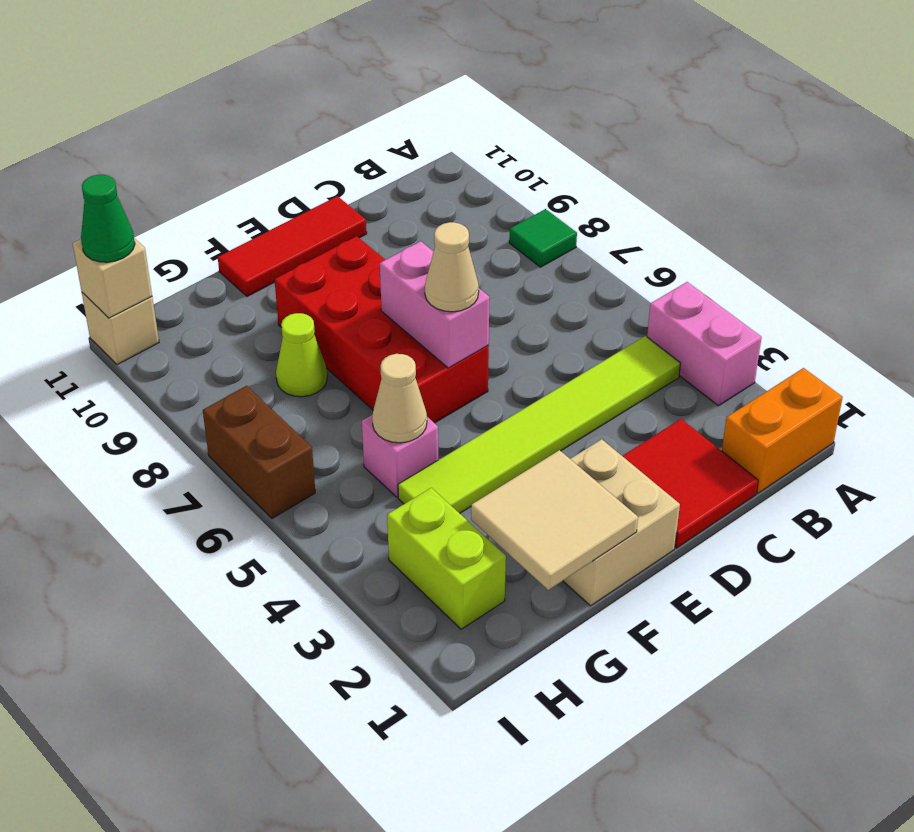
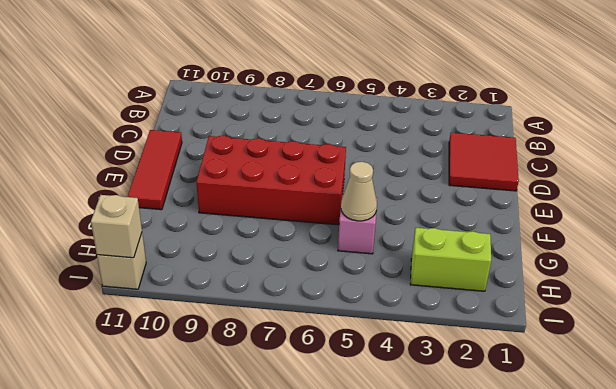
none -> orange 1x2 brick [722,368,843,493]
none -> pink 1x2 brick [647,282,762,406]
none -> green 1x1 tile [509,209,577,267]

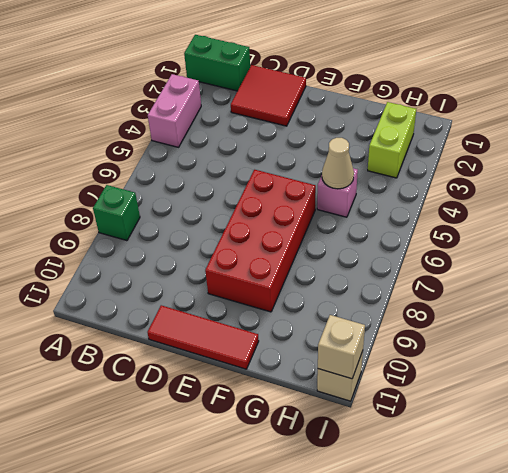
green 1x2 brick [184,35,250,91] -> orange 1x2 brick [722,368,843,493]
green 1x1 brick [93,185,140,241] -> green 1x1 tile [509,209,577,267]
none -> lime 1x6 tile [398,336,681,513]
none -> tan 2x2 brick [563,439,680,606]
none -> lime 1x1 cone [276,313,327,397]

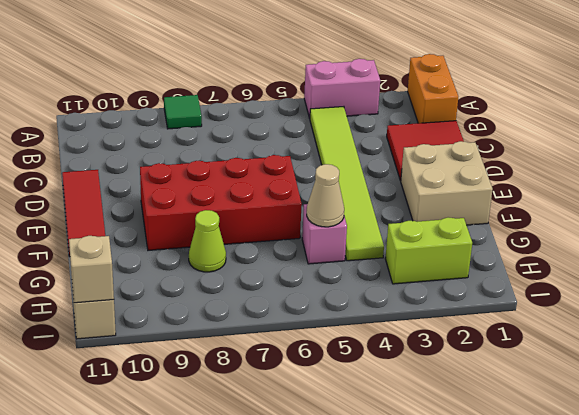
none -> brown 1x2 brick [203,386,315,518]
none -> pink 1x2 brick [380,241,489,368]
none -> tan 2x2 tile [471,450,638,590]

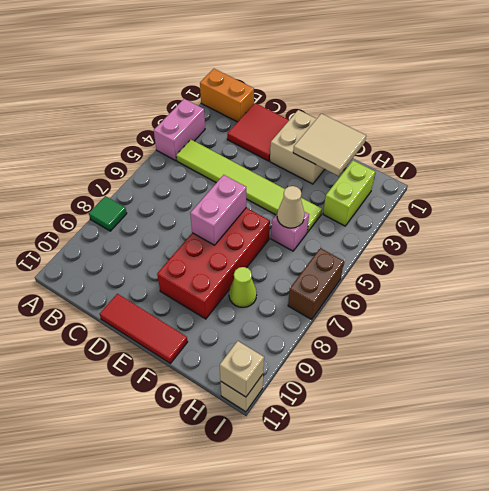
none -> tan 1x1 cone [425,222,479,312]
none -> green 1x1 cone [81,175,135,262]

